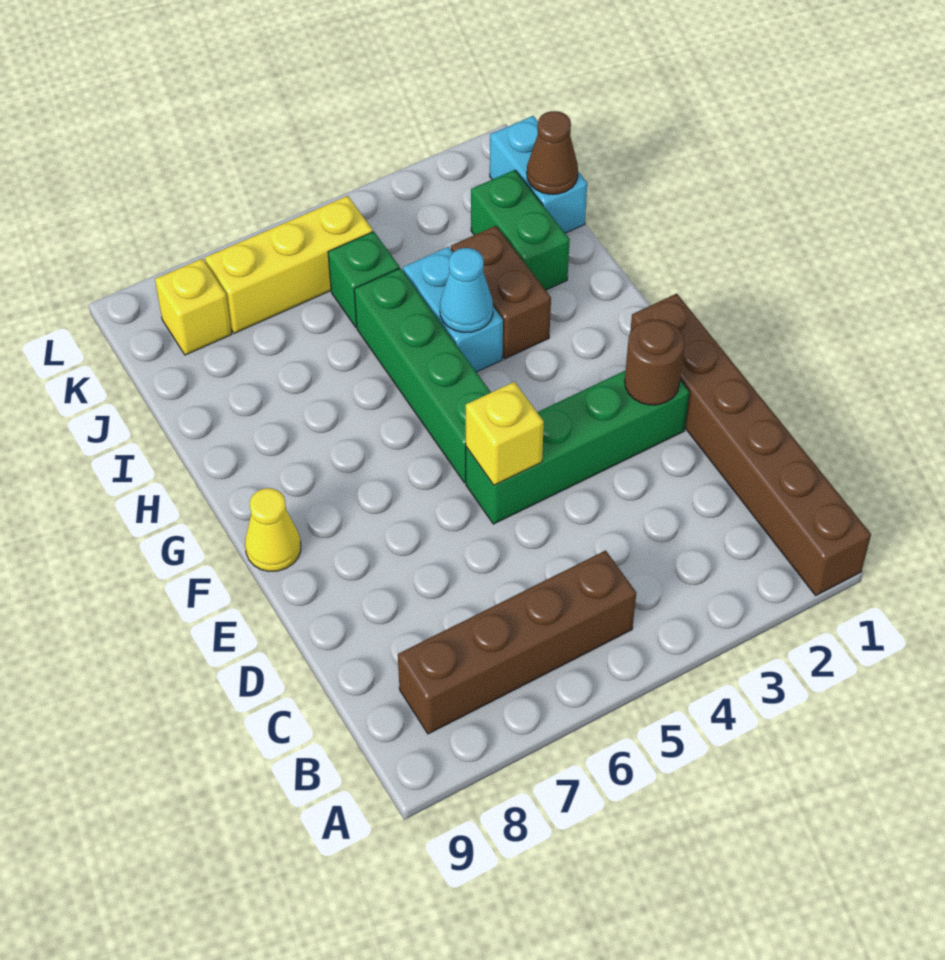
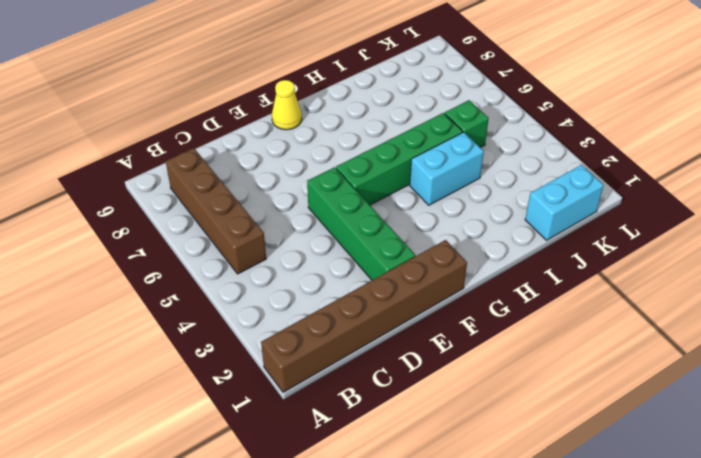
none -> brown 1x2 brick [451,226,551,359]
none -> green 1x2 brick [471,170,570,290]
none -> yellow 1x3 brick [205,196,373,333]

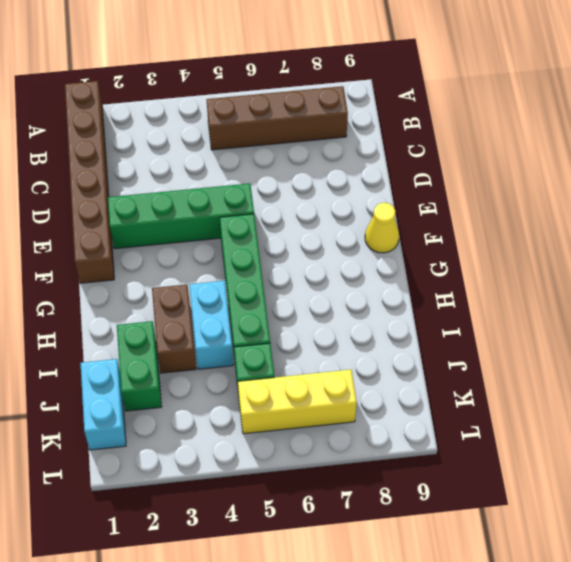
none -> yellow 1x1 brick [155,259,232,355]
none -> brown 1x1 round brick [625,320,684,405]
none -> yellow 1x1 brick [466,382,544,485]

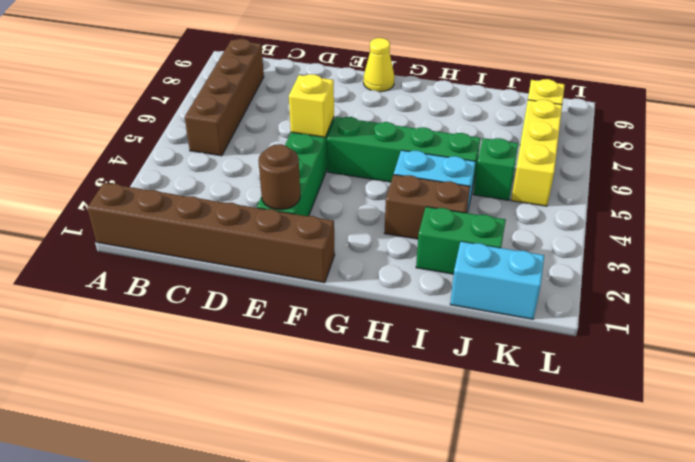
none -> cyan 1x1 cone [440,248,493,333]
none -> brown 1x1 cone [527,111,578,194]

